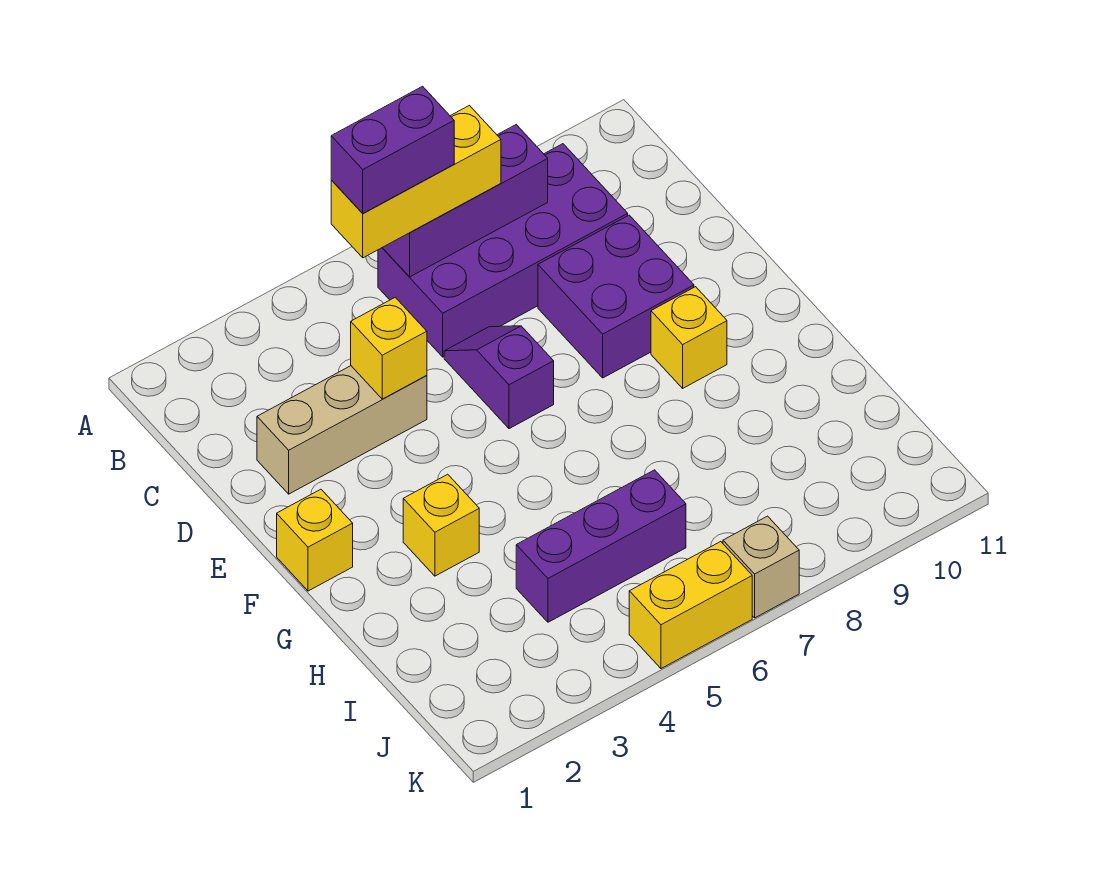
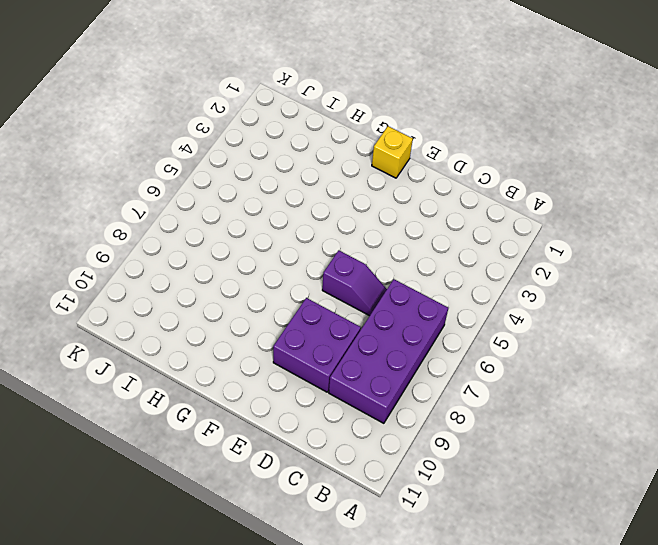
none -> tan 1x3 brick [257,366,427,494]
none -> yellow 1x1 brick [651,287,727,388]
none -> yellow 1x1 brick [403,474,479,576]

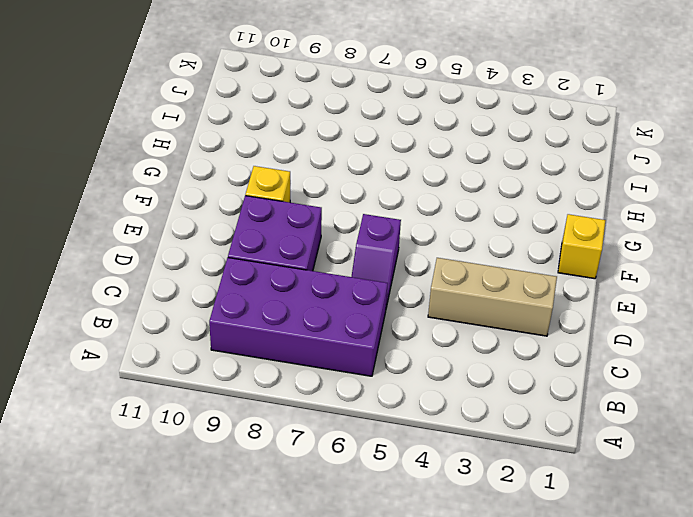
none -> yellow 1x1 brick [403,474,479,576]
none -> purple 1x3 brick [516,470,686,622]
none -> yellow 1x2 brick [629,542,752,669]

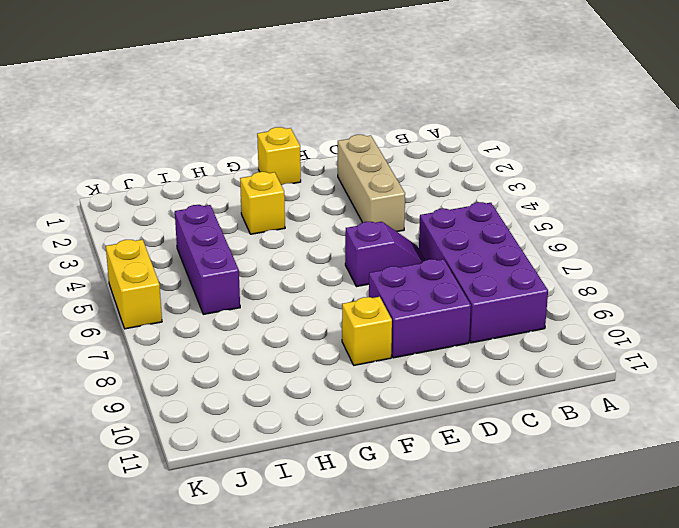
none -> tan 1x1 brick [723,516,799,618]
none -> purple 1x3 brick [382,125,548,277]
none -> yellow 1x1 brick [351,297,427,399]

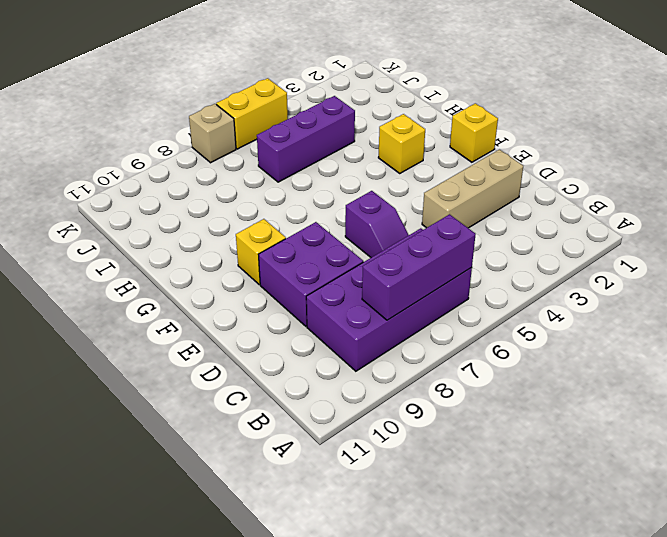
none -> yellow 1x1 brick [351,297,427,399]
none -> yellow 1x3 brick [331,106,501,258]
none -> purple 1x2 brick [331,86,454,213]

